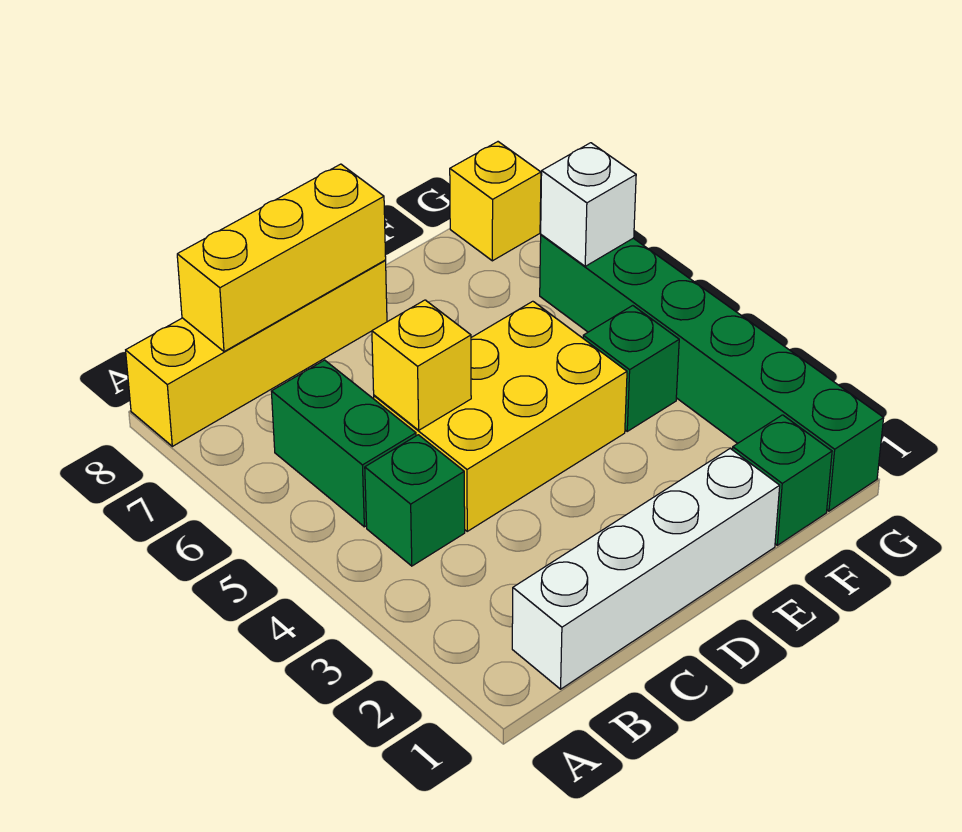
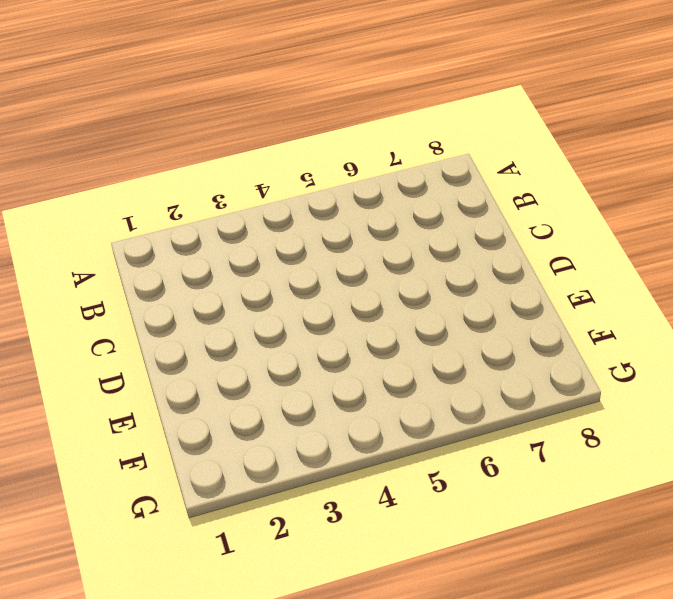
none -> yellow 1x4 brick [126,260,387,446]
none -> white 1x4 brick [512,449,780,689]
none -> green 1x1 brick [365,435,465,566]

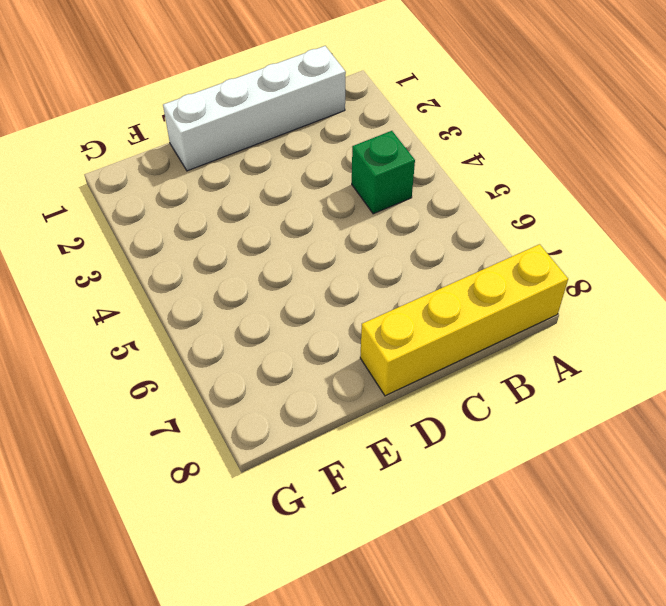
none -> green 1x2 brick [271,360,416,527]
none -> yellow 2x3 brick [374,301,627,531]
none -> green 1x1 brick [733,415,832,545]

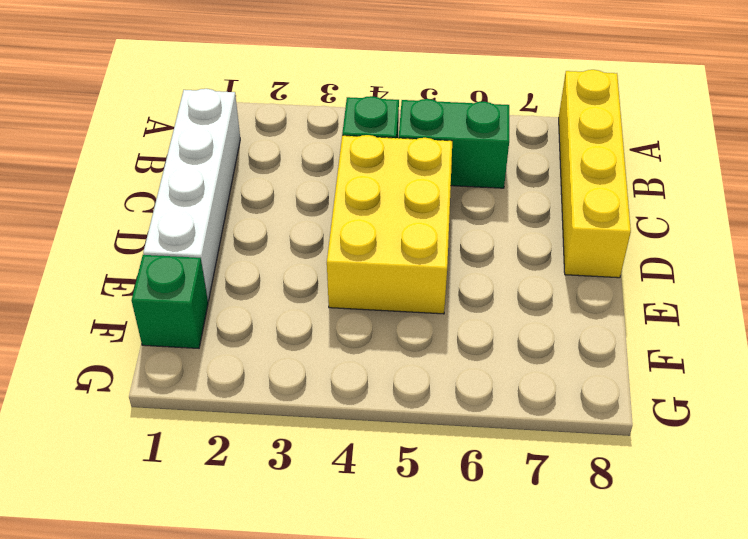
none -> green 1x1 brick [583,306,679,431]
none -> green 1x6 brick [540,235,884,511]
none -> yellow 1x1 brick [450,142,541,261]

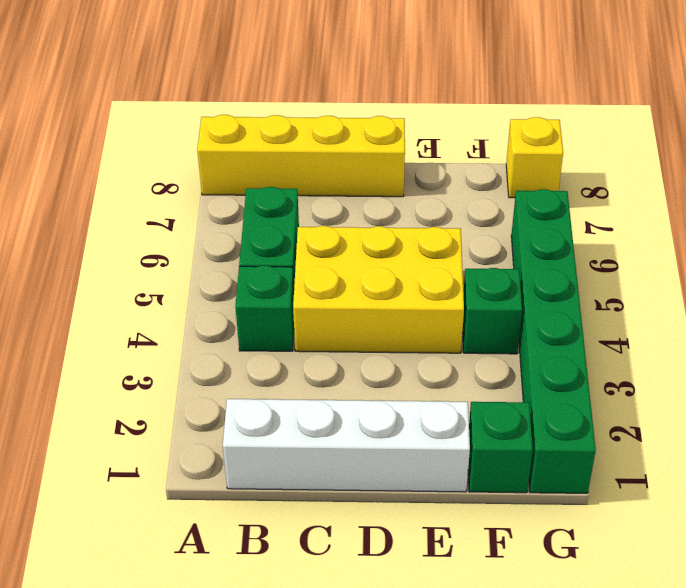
none -> yellow 1x3 brick [177,164,386,352]
none -> yellow 1x1 brick [372,300,471,430]
none -> white 1x1 brick [541,143,636,266]

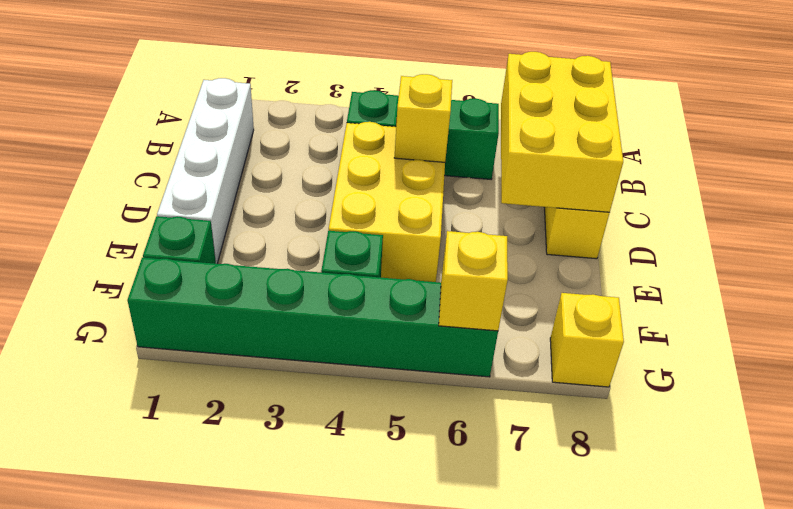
yellow 2x3 brick [501,52,623,212] -> yellow 1x3 brick [177,164,386,352]
yellow 1x1 brick [439,231,508,331] -> white 1x1 brick [541,143,636,266]

